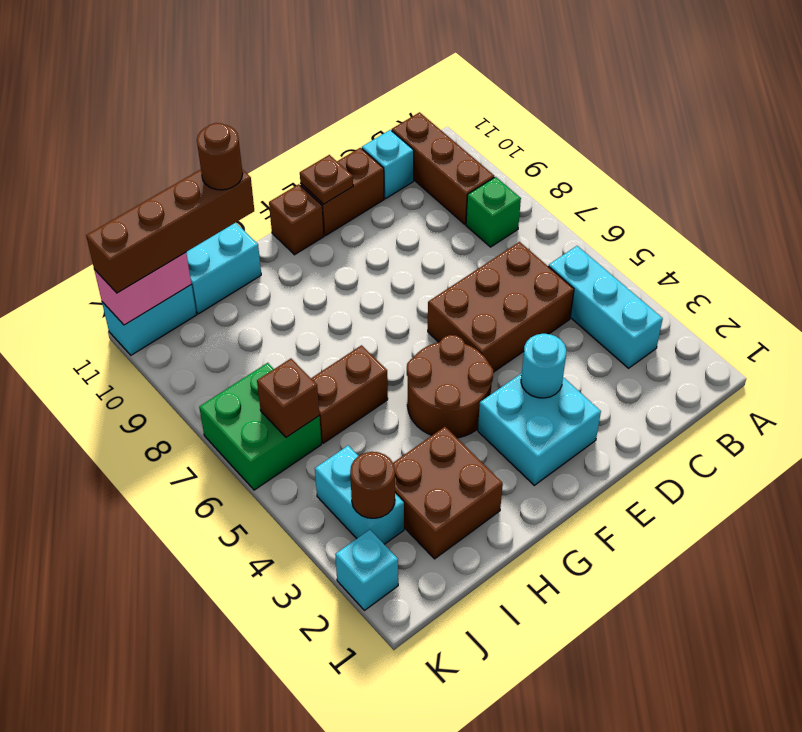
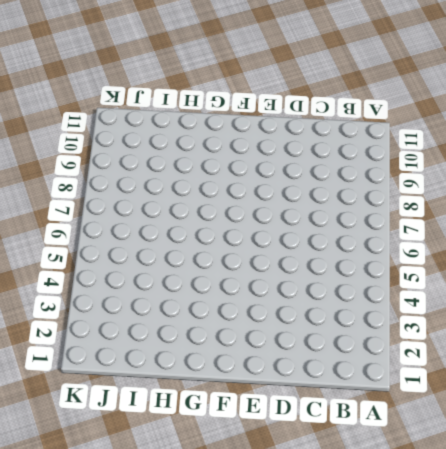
none -> cyan 1x3 brick [548,246,663,368]
none -> green 1x1 brick [466,177,521,247]
none -> brown 1x3 brick [392,112,494,224]

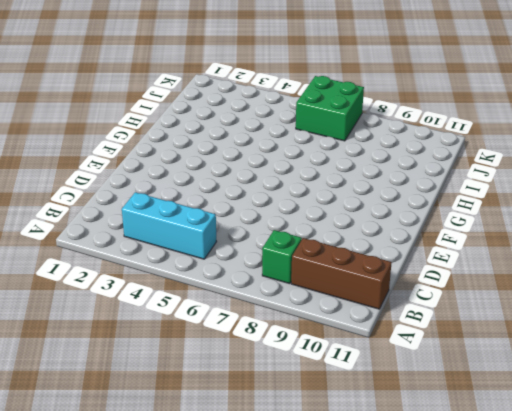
none -> brown 2x3 brick [428,242,574,372]
none -> cyan 1x1 brick [362,130,414,198]
none -> brown 1x2 brick [300,148,384,236]

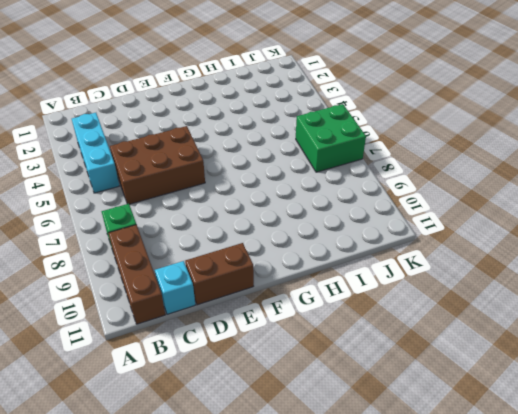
none -> cyan 2x2 brick [478,373,601,485]
none -> brown 2x2 round brick [407,335,493,438]
none -> brown 1x1 brick [269,184,324,255]

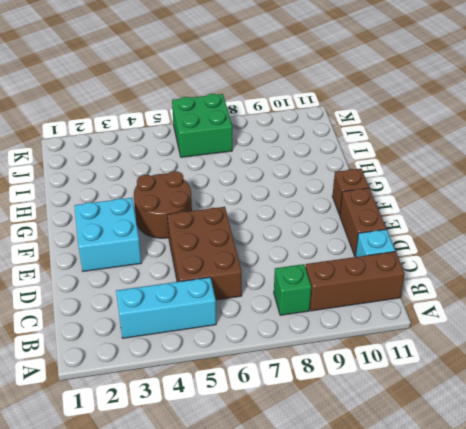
none -> brown 2x2 brick [393,427,503,559]
none -> brown 1x2 brick [311,345,388,443]
none -> cyan 1x2 brick [186,223,261,314]

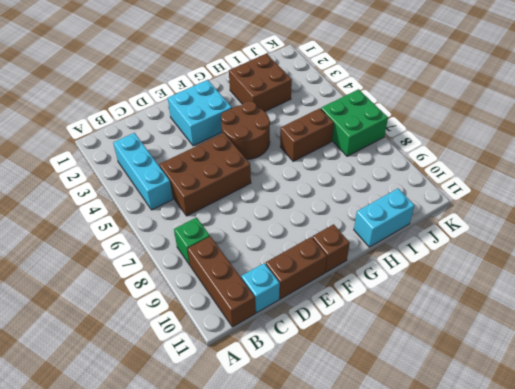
none -> cyan 1x2 brick [315,446,404,544]
none -> cyan 1x2 brick [102,285,197,355]
none -> cyan 1x1 brick [335,530,398,610]

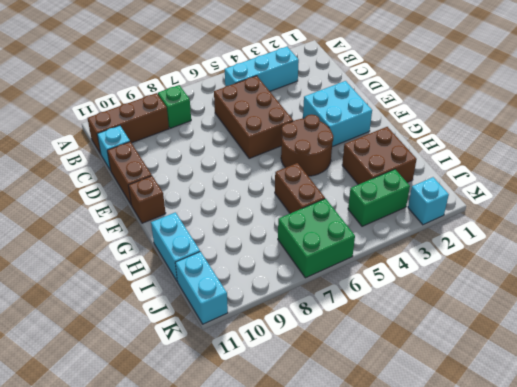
green 1x2 brick [348,169,410,226] -> cyan 1x2 brick [315,446,404,544]
none -> cyan 1x1 round brick [521,334,566,398]
none -> brown 1x1 plate [300,155,353,204]
none -> brown 1x1 round brick [350,452,395,518]

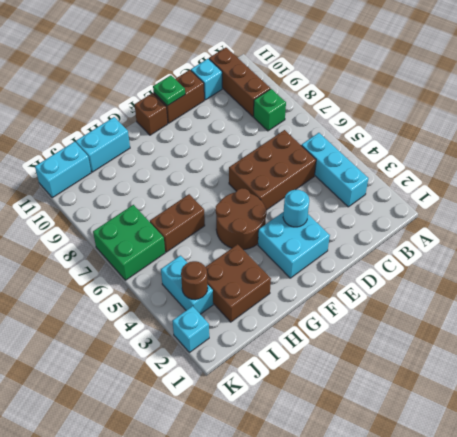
green 1x1 plate [153,75,185,106] -> brown 1x1 plate [300,155,353,204]
none -> brown 1x1 brick [257,359,319,437]
none -> pink 1x2 brick [94,252,191,325]
none -> brown 1x4 brick [86,169,254,293]

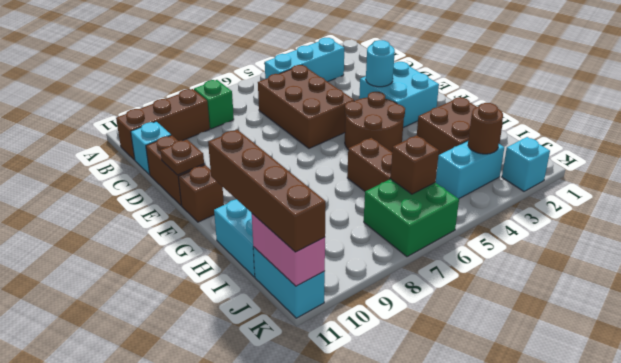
none -> brown 1x1 round brick [197,123,243,190]

